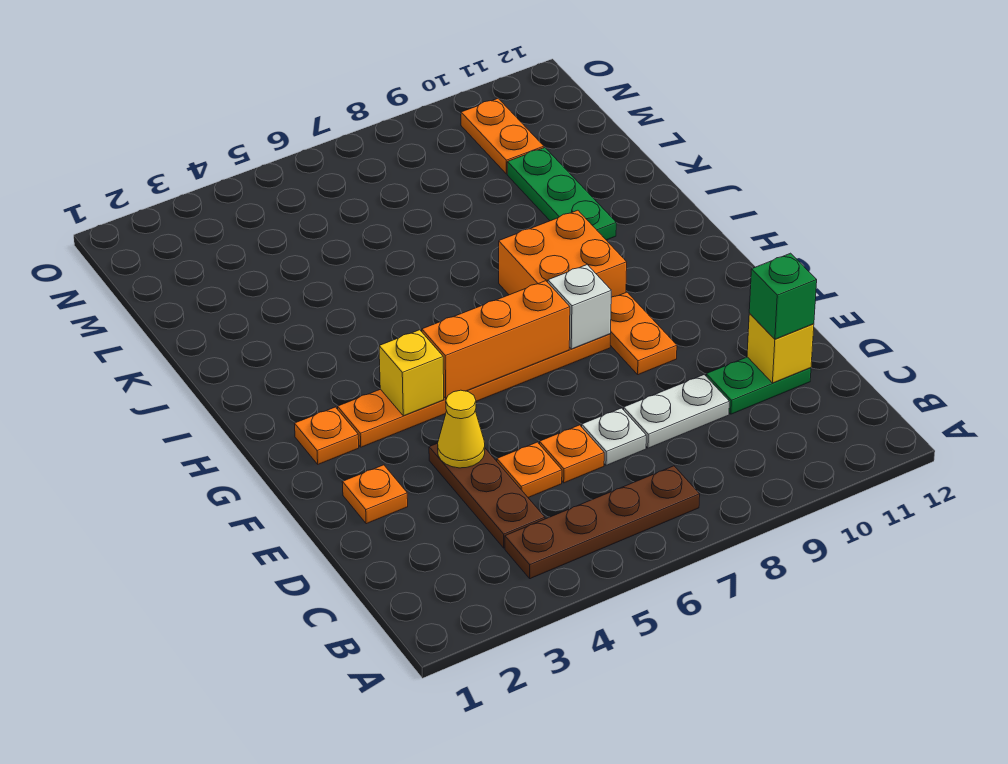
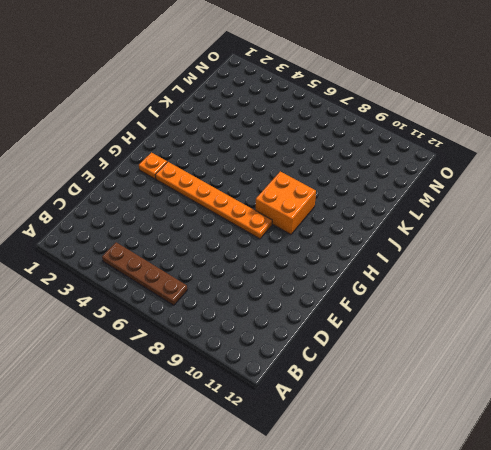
none -> brown 1x3 plate [429,443,545,548]
none -> orange 1x1 plate [497,442,562,498]
none -> orange 1x1 plate [540,425,604,483]

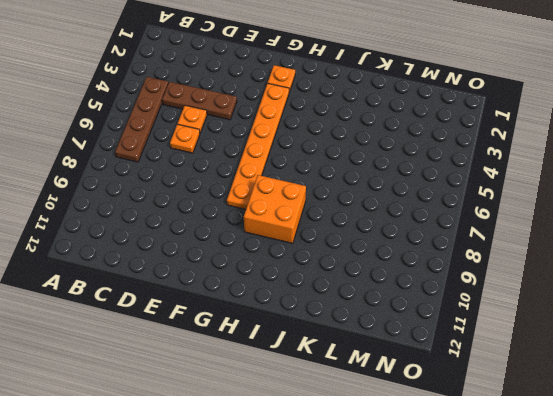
none -> white 1x1 plate [582,408,646,465]
none -> white 1x2 plate [624,375,729,448]
none -> green 1x2 plate [706,357,811,414]

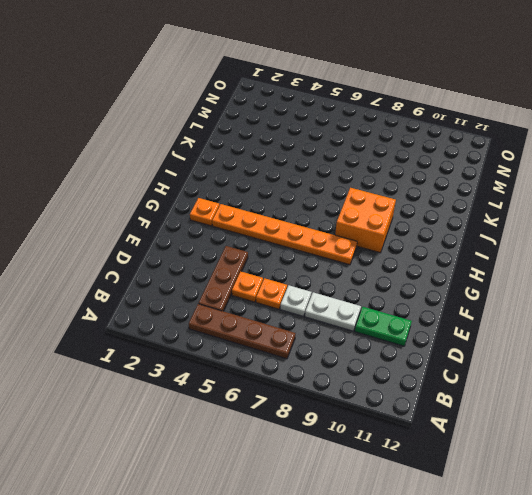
none -> orange 1x1 plate [342,465,408,524]
none -> orange 1x2 plate [610,292,677,375]
none -> green 1x3 plate [507,148,616,240]

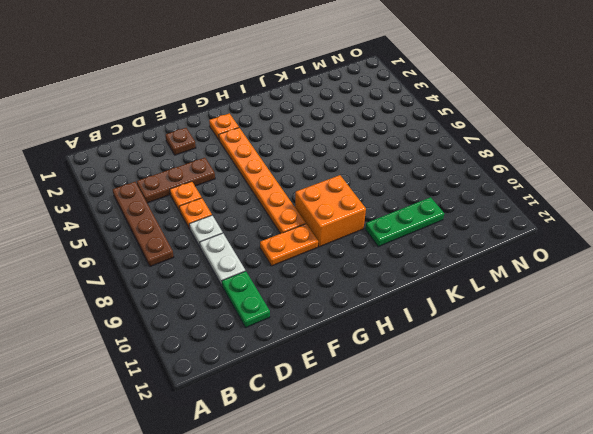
brown 1x1 plate [165,128,196,155] -> orange 1x1 plate [342,465,408,524]
none -> orange 1x2 plate [461,99,544,174]
none -> yellow 1x1 brick [747,314,814,383]
none -> yellow 1x1 cone [438,390,485,468]

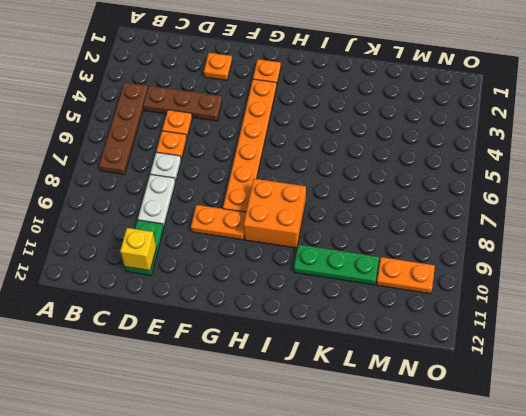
none -> yellow 1x1 cone [438,390,485,468]
none -> yellow 1x1 brick [379,330,444,416]
none -> orange 1x3 brick [422,281,570,399]

